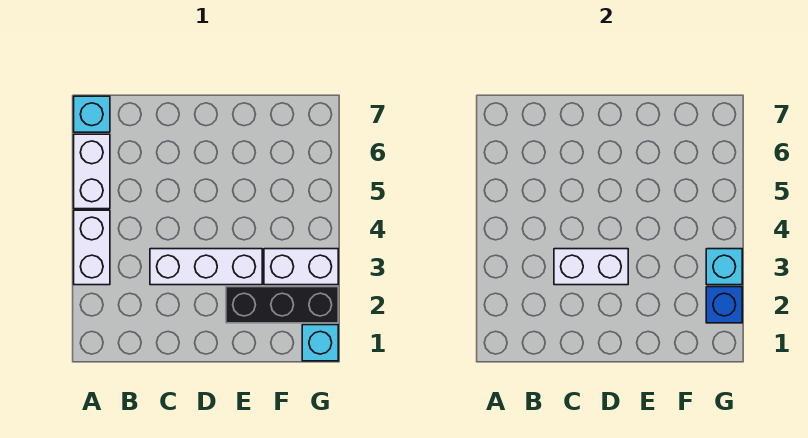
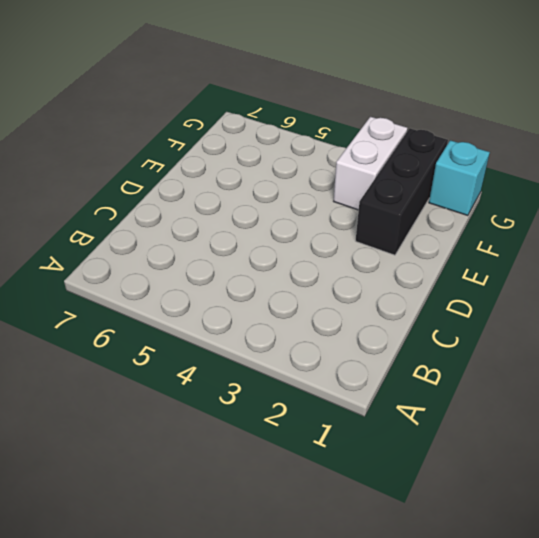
none -> white 1x2 brick [74,210,110,285]
none -> white 1x2 brick [74,134,110,209]

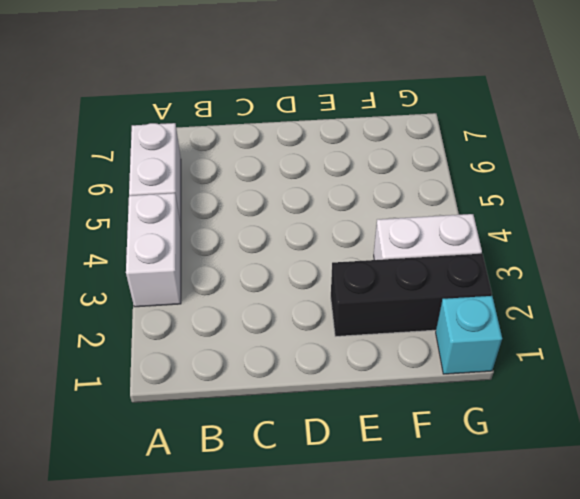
none -> cyan 1x1 brick [74,96,110,132]
none -> white 1x3 brick [150,249,262,285]

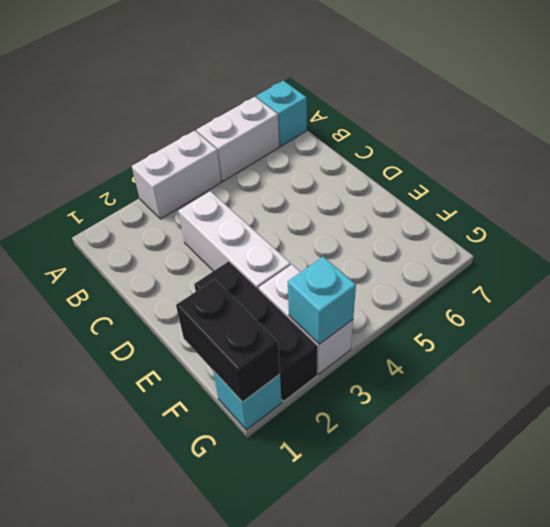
black 1x2 brick [176,279,280,402] -> none
none -> white 1x2 brick [554,249,628,285]
none -> blue 1x1 brick [706,287,742,323]

